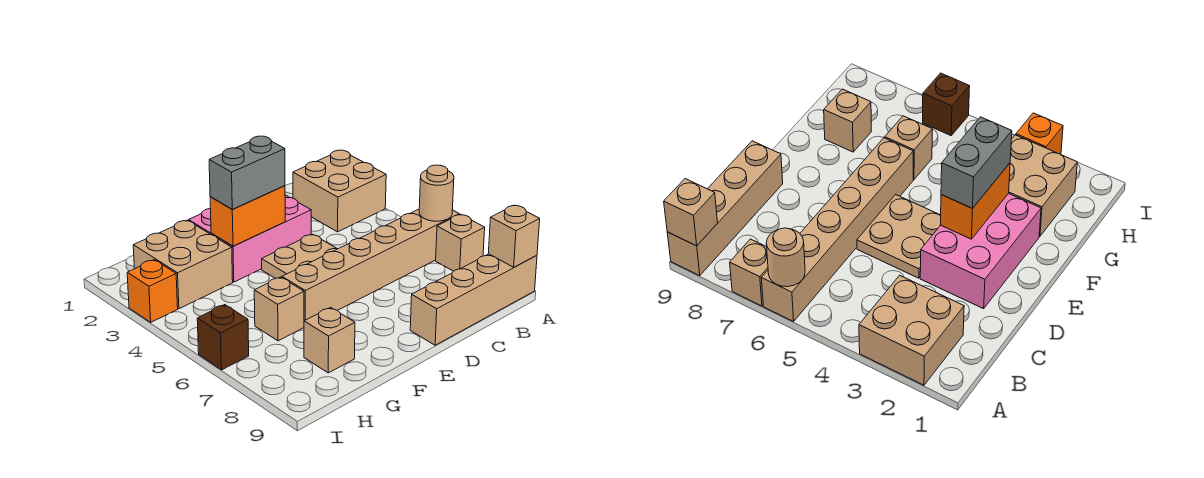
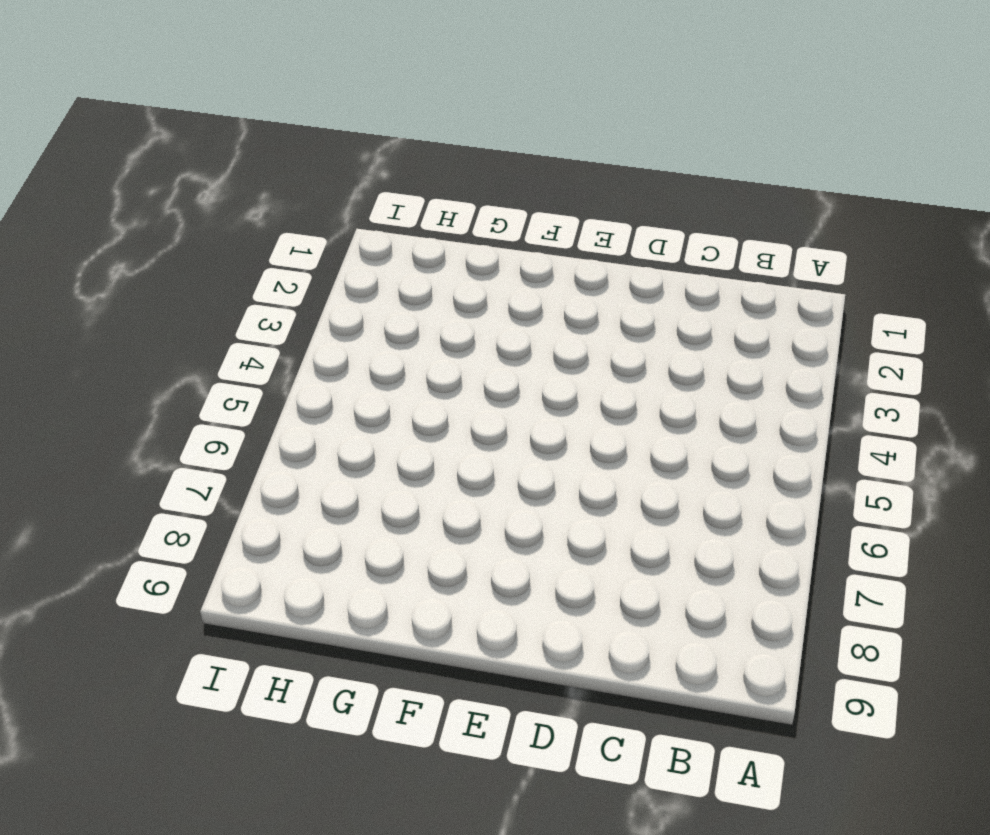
none -> tan 2x2 brick [293,150,386,232]
none -> tan 1x6 brick [282,209,459,321]
none -> tan 1x1 brick [436,214,485,271]

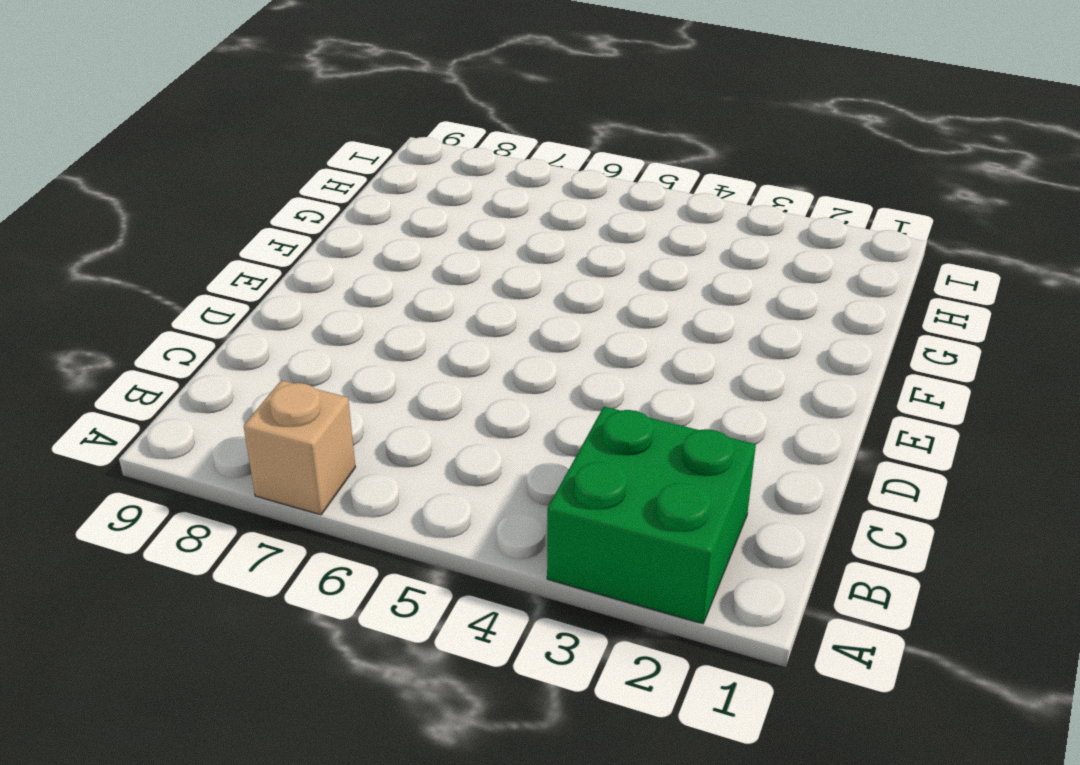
green 2x2 brick [547,407,756,624] -> tan 2x2 brick [293,150,386,232]
none -> tan 1x6 brick [282,209,459,321]
none -> tan 1x4 brick [410,254,537,345]
none -> pink 2x3 brick [189,195,311,282]

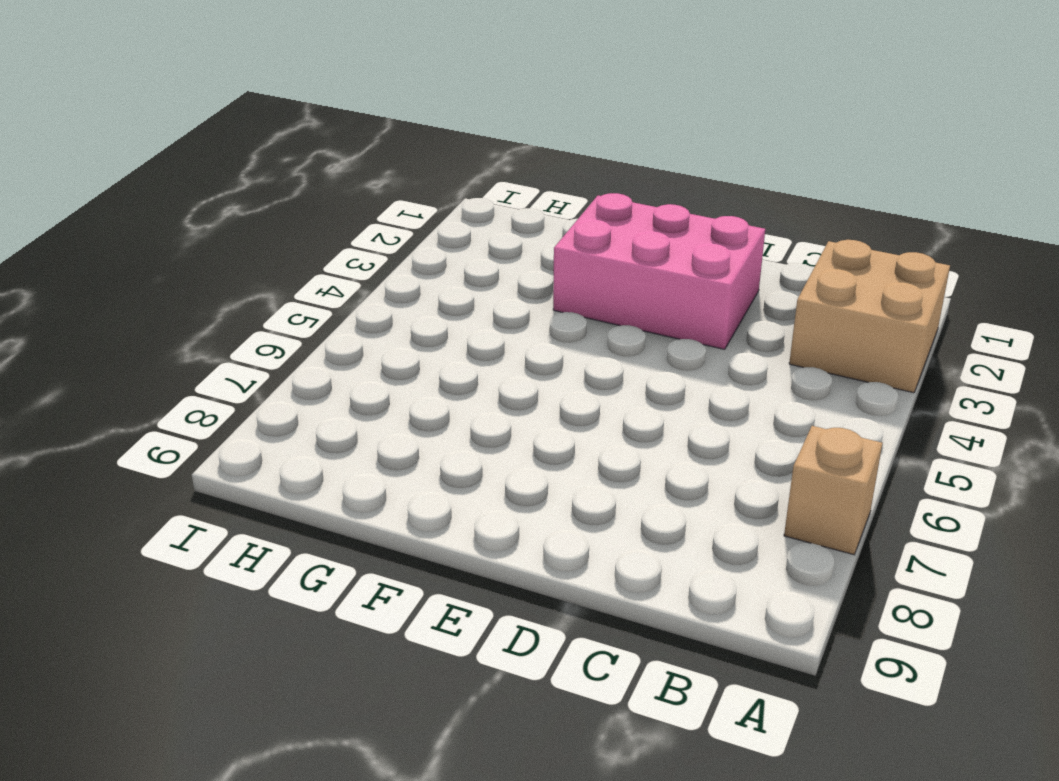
none -> tan 1x6 brick [282,209,459,321]
none -> tan 1x4 brick [410,254,537,345]
none -> tan 2x2 plate [262,234,337,279]

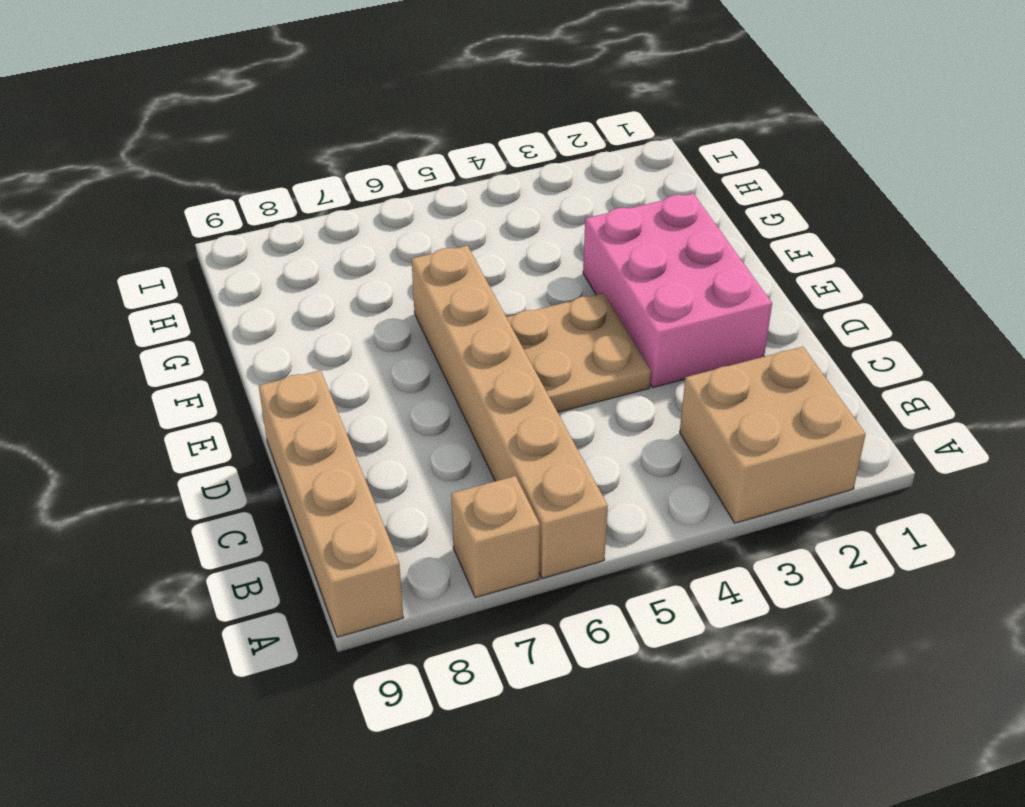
none -> tan 2x2 brick [133,220,233,309]
none -> tan 1x1 brick [254,277,304,341]
none -> tan 1x1 brick [304,308,355,373]

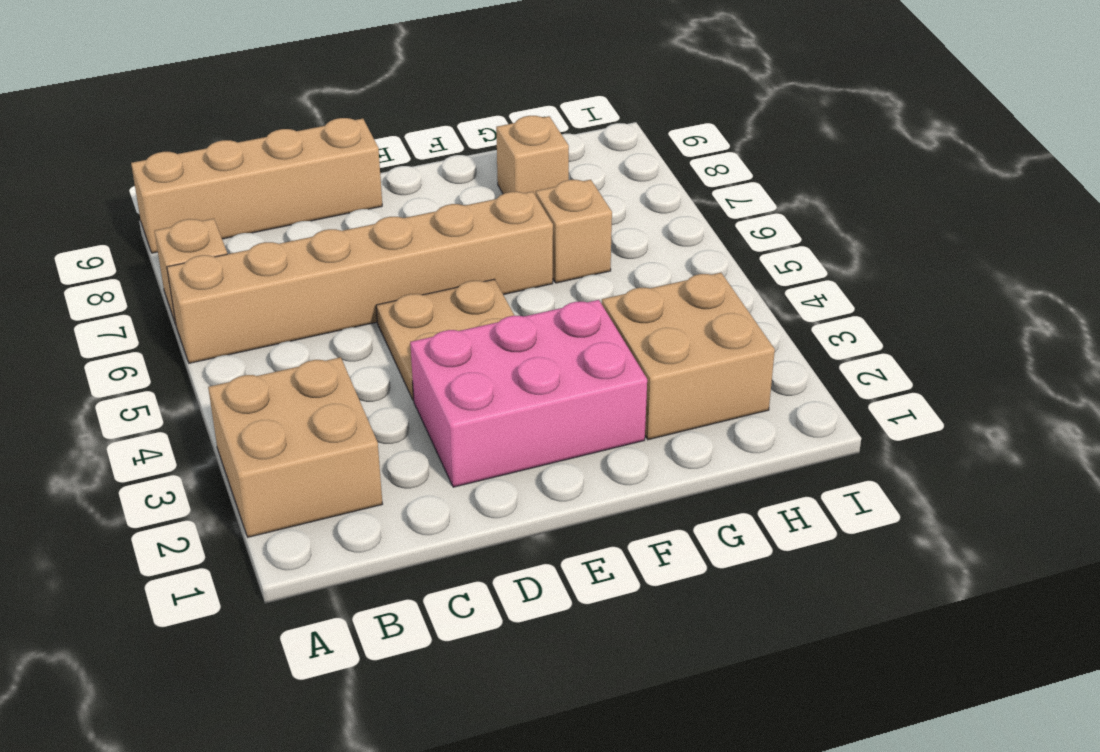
none -> orange 1x1 brick [127,260,178,322]
none -> brown 1x1 brick [197,305,249,370]
none -> tan 1x1 round brick [419,165,454,221]

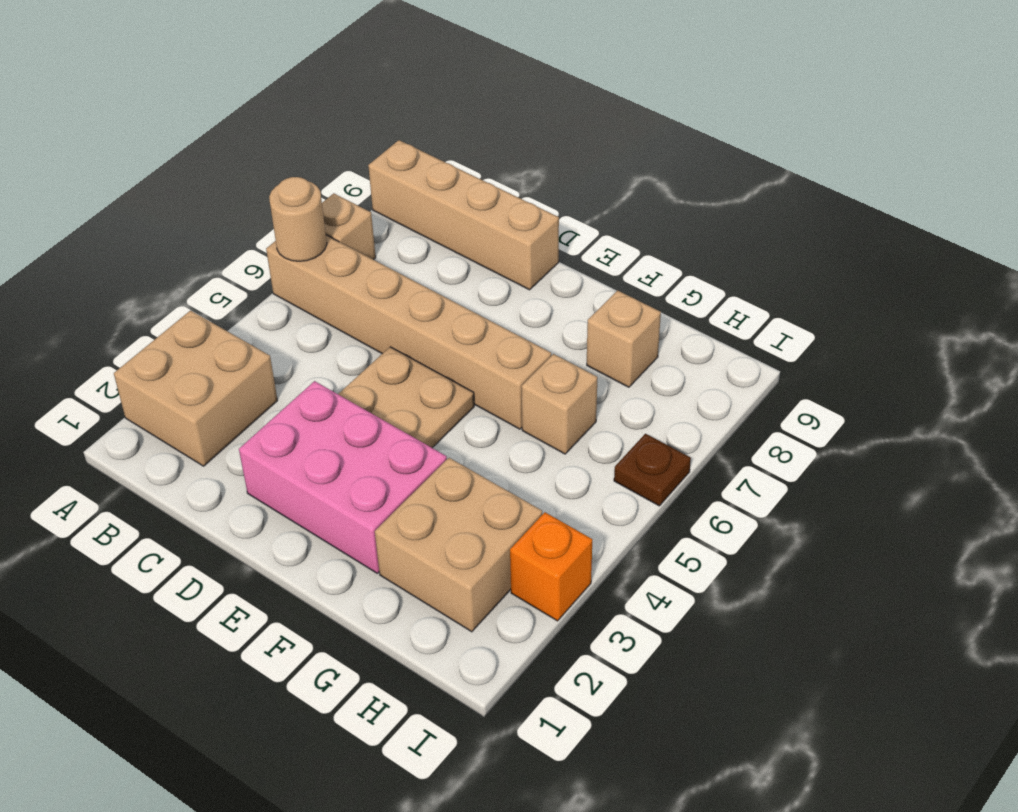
brown 1x1 plate [614,434,691,506] -> brown 1x1 brick [197,305,249,370]
none -> tan 1x1 brick [488,205,540,267]
none -> orange 1x2 brick [210,186,285,246]
none -> grey 1x2 brick [209,136,285,209]

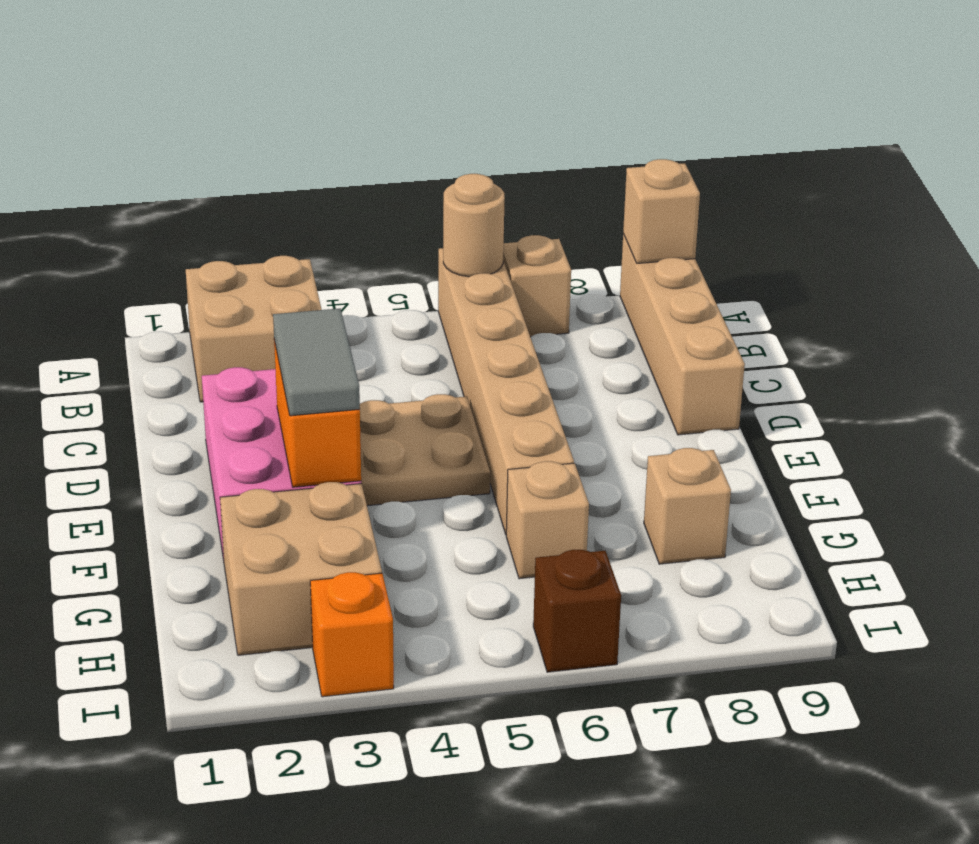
grey 1x2 tile [273,308,360,416] -> grey 1x2 brick [209,136,285,209]

